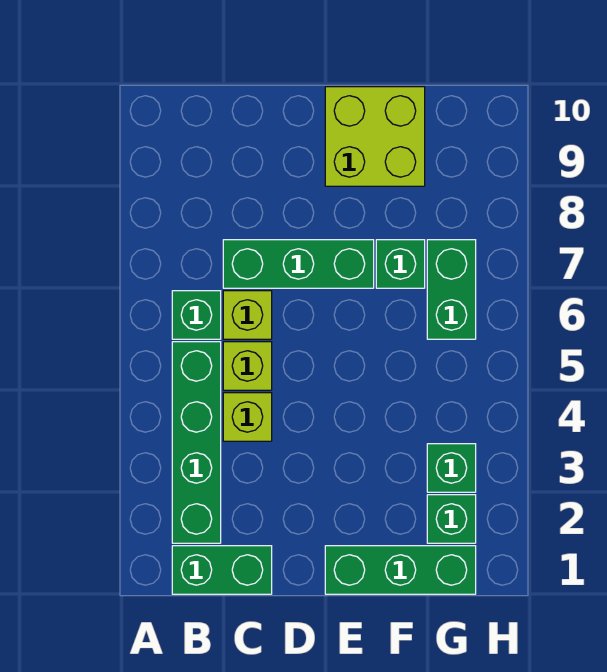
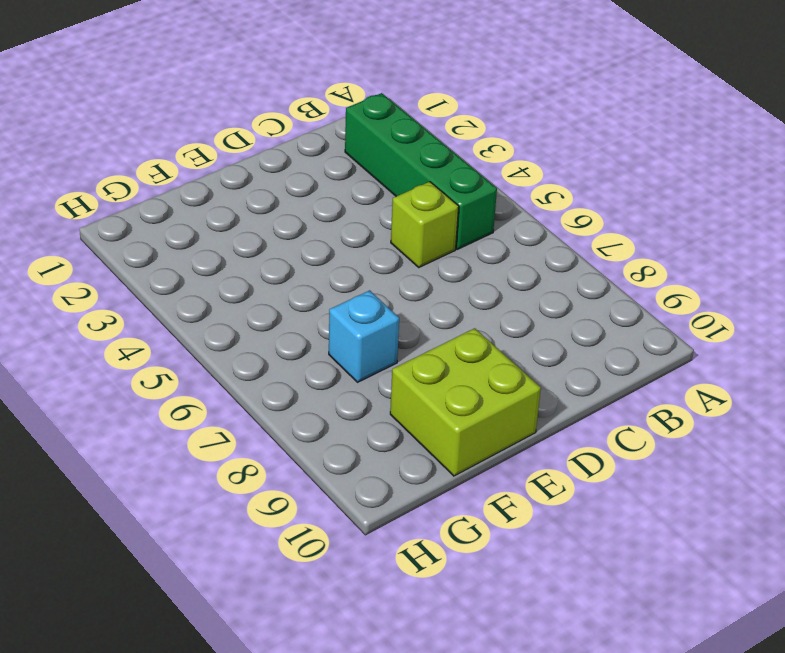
cyan 1x1 brick [329,290,399,382] -> green 1x1 brick [376,240,425,288]
none -> green 1x2 brick [172,546,272,594]
none -> green 1x1 brick [172,291,221,339]
none -> lime 1x1 brick [223,393,272,441]

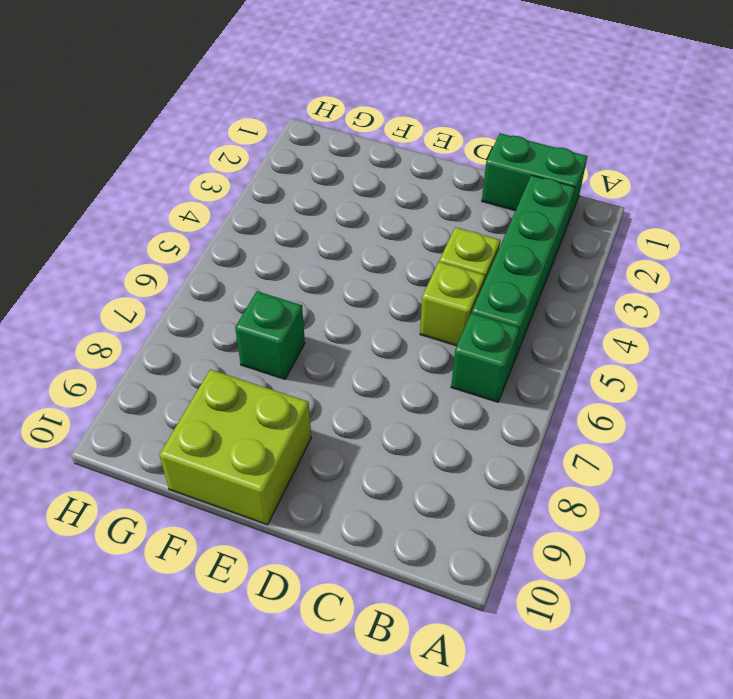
none -> lime 1x1 brick [223,291,272,339]
none -> green 1x3 brick [223,240,374,288]
none -> green 1x3 brick [325,546,476,594]

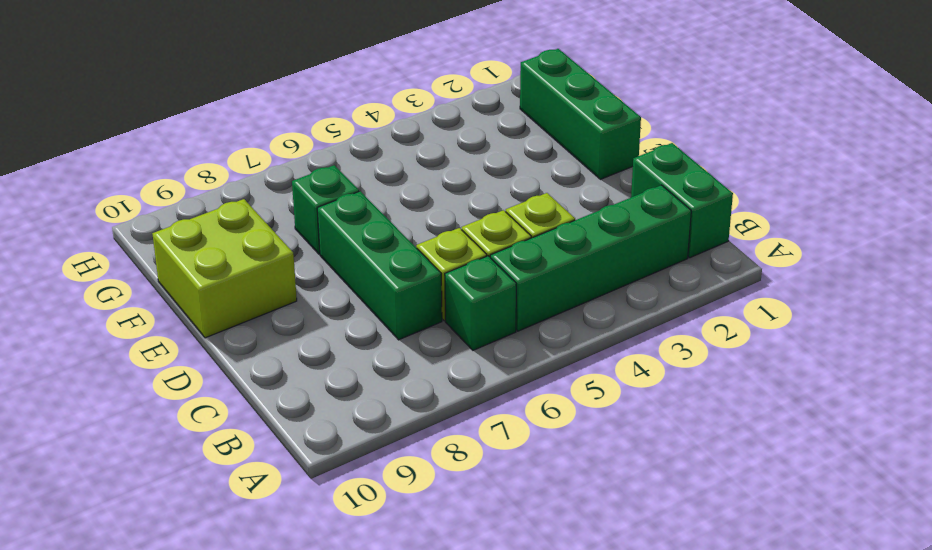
none -> green 1x1 brick [427,495,476,543]
none -> green 1x1 brick [427,444,476,492]
none -> green 1x2 brick [427,240,476,339]

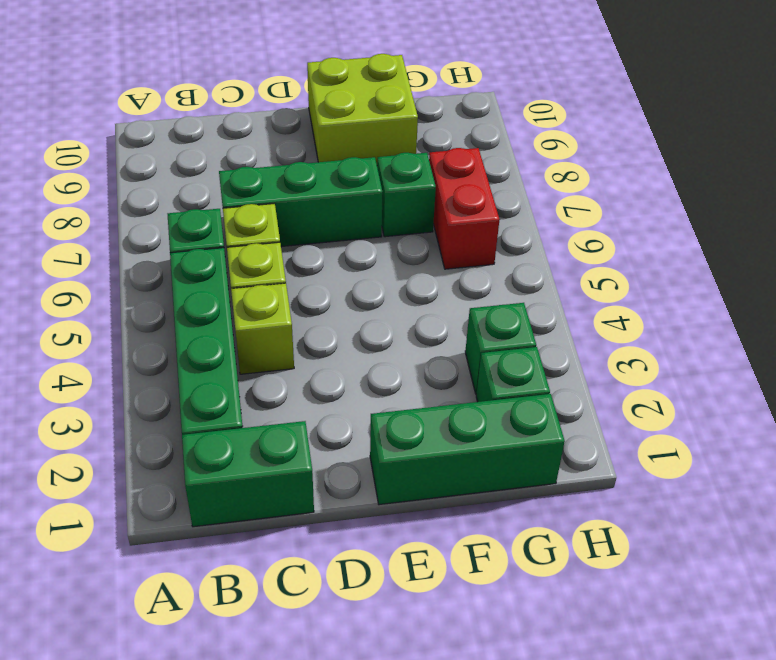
red 1x2 brick [429,148,500,269] -> green 1x2 brick [427,240,476,339]

